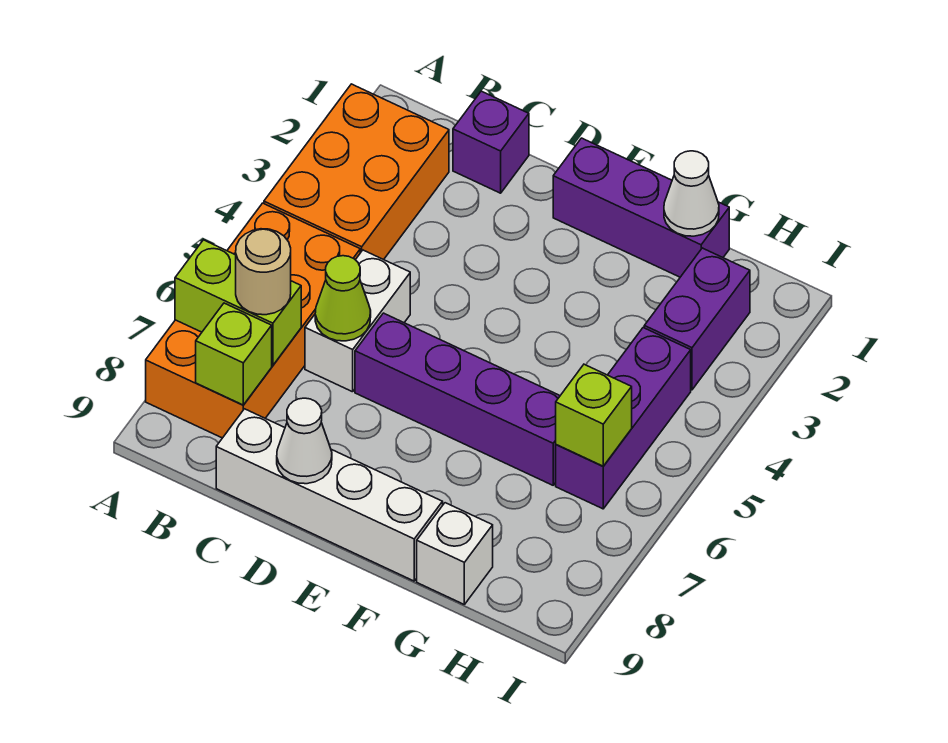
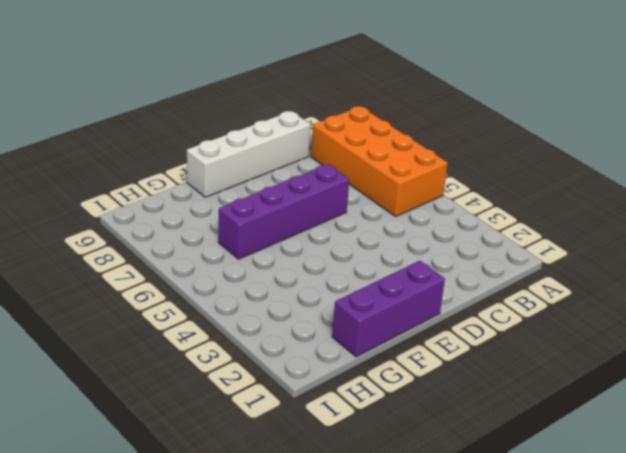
none -> orange 2x3 brick [264,84,449,260]
none -> purple 1x1 brick [453,91,529,193]
none -> white 1x2 brick [305,250,410,392]

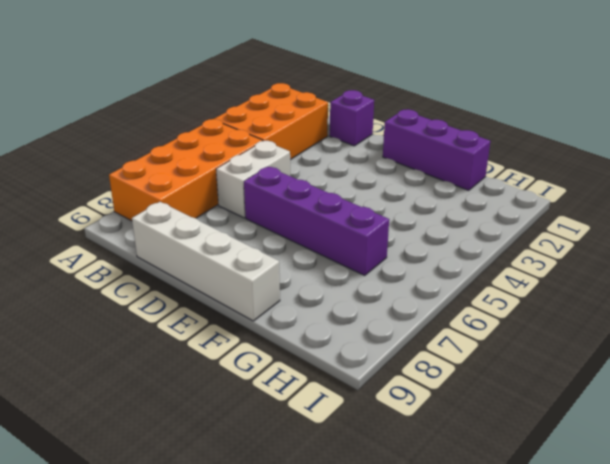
none -> white 1x1 brick [417,503,493,604]
none -> purple 1x2 brick [644,248,750,390]
none -> purple 1x3 brick [556,328,691,509]

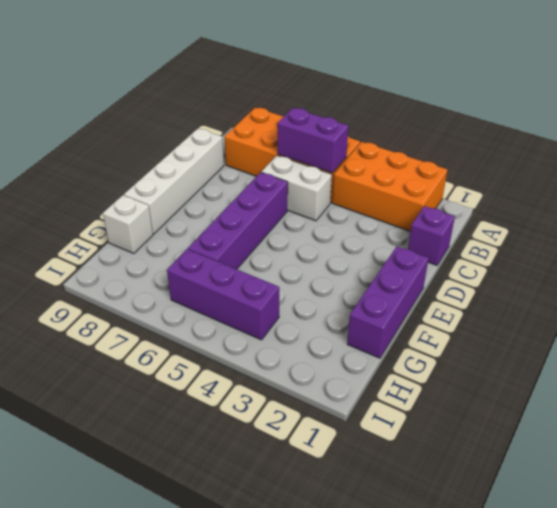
purple 1x2 brick [278,108,349,173] -> purple 1x2 brick moved to [644,248,750,390]
none -> lime 1x2 brick [175,240,301,365]
none -> lime 1x1 brick [196,303,272,405]
none -> lime 1x1 cone [315,256,371,341]

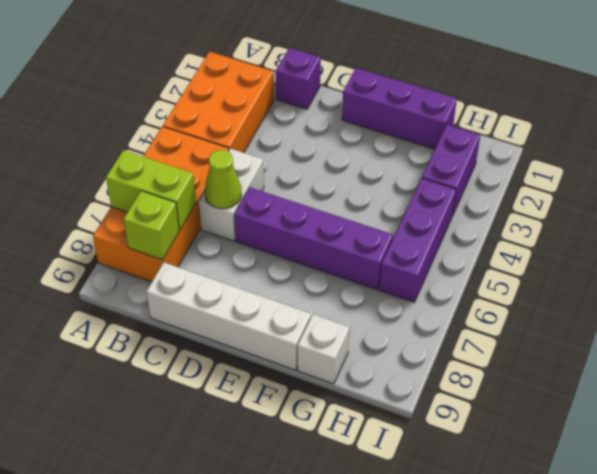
none -> white 1x1 cone [277,398,332,484]
none -> white 1x1 cone [664,151,719,236]
none -> lime 1x1 brick [556,364,632,466]

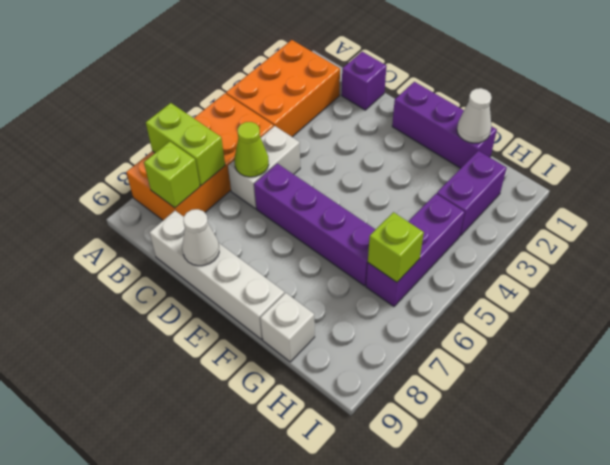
none -> tan 1x1 round brick [236,229,291,315]

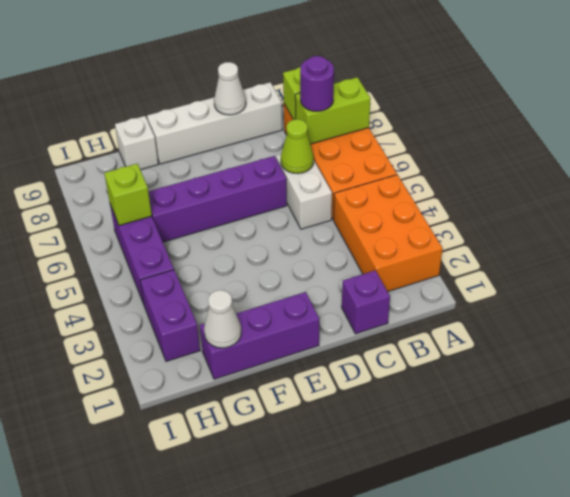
purple 1x1 round brick [300,56,334,111] -> tan 1x1 round brick [236,229,291,315]

